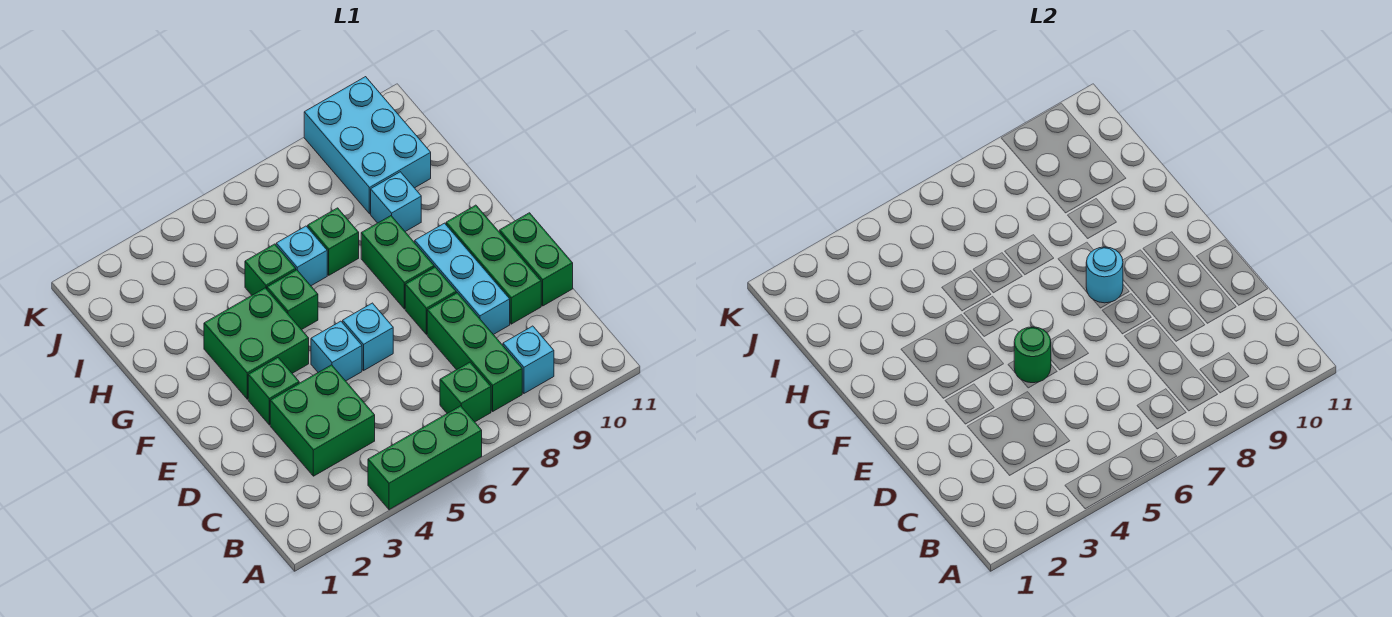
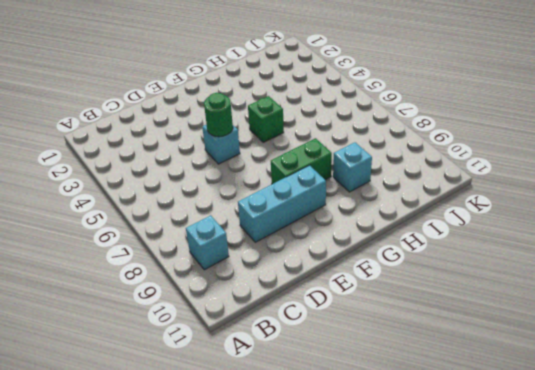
none -> green 1x3 brick [368,406,482,510]
none -> green 1x1 brick [440,362,491,422]
none -> green 1x3 brick [427,293,522,411]

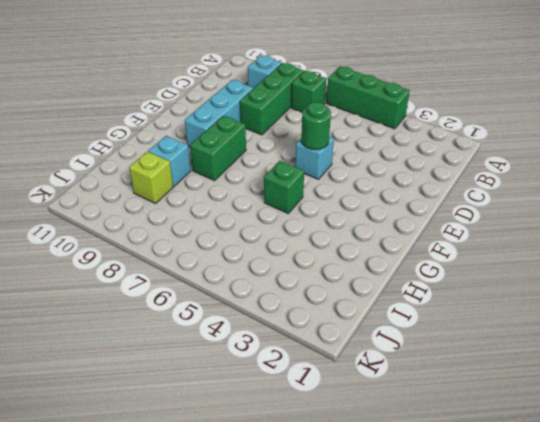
lime 1x1 brick [129,151,173,204] -> cyan 2x3 brick [304,77,431,214]
none -> green 2x2 brick [270,365,375,476]
none -> green 1x3 brick [446,205,541,324]
none -> green 1x2 brick [500,213,573,306]

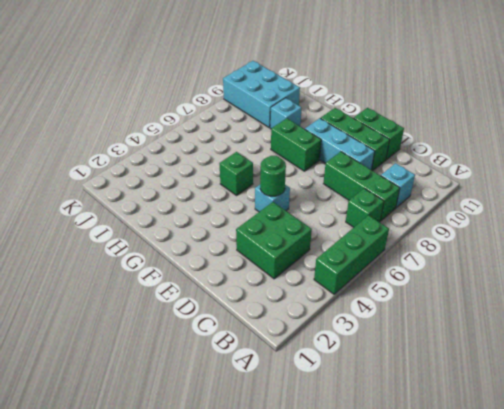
none -> green 1x1 brick [248,358,299,425]
none -> cyan 1x1 brick [343,303,393,370]
none -> green 1x1 brick [405,267,456,334]

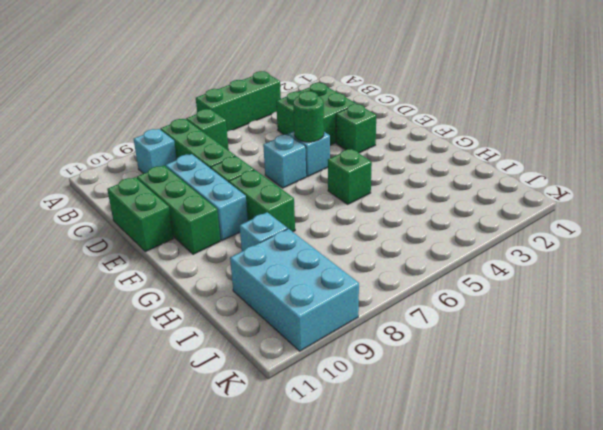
none -> green 2x2 brick [204,288,309,399]
none -> green 1x1 brick [245,244,296,295]
none -> cyan 1x1 brick [276,226,327,286]

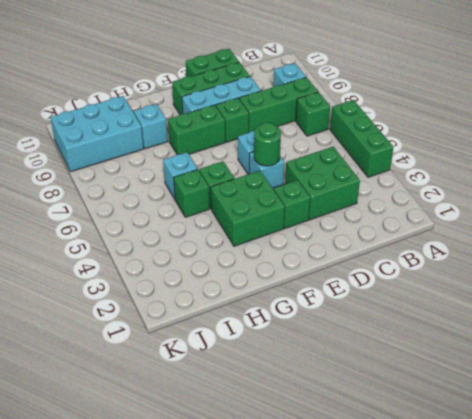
none -> green 1x1 brick [308,208,359,275]
none -> cyan 1x1 round brick [1086,247,1123,303]

